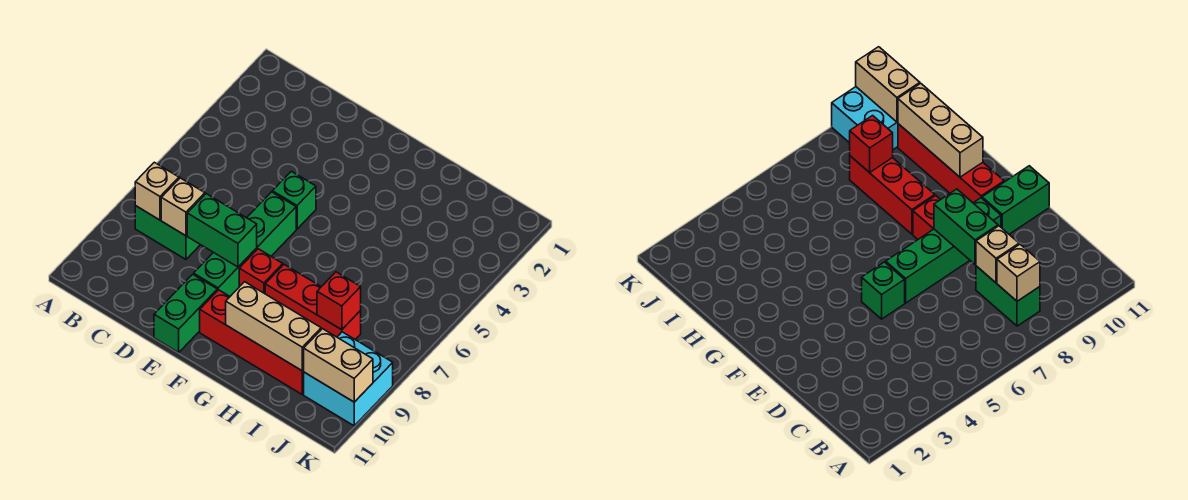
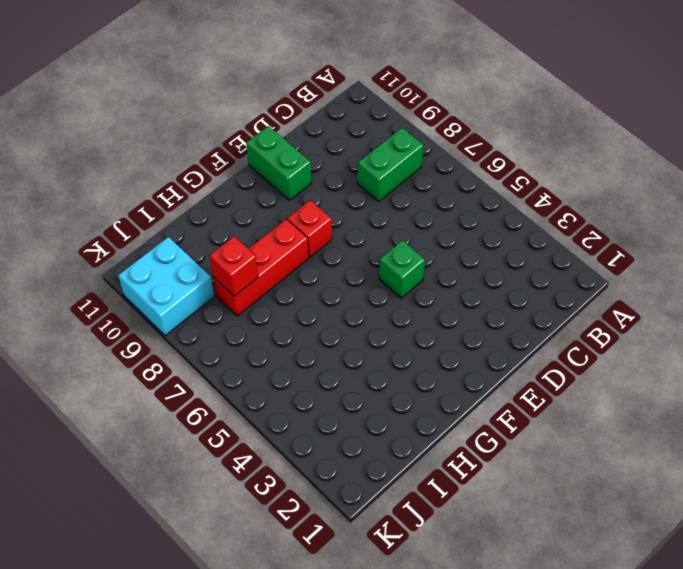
none -> green 1x4 brick [194,192,296,296]
none -> red 1x4 brick [200,290,304,394]
none -> tan 1x1 brick [135,162,179,220]

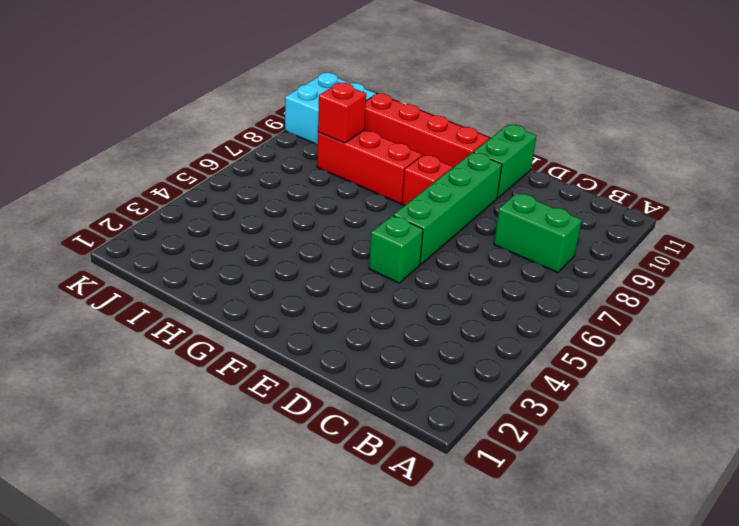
none -> tan 1x1 brick [135,162,179,220]
none -> tan 1x1 brick [161,178,205,236]
none -> green 1x2 brick [187,194,257,267]

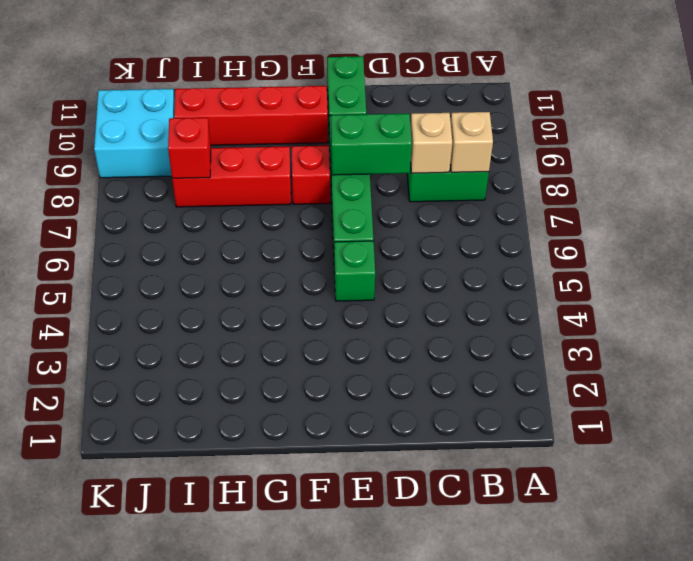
none -> tan 1x3 brick [226,282,321,371]
none -> tan 1x2 brick [304,329,373,402]

